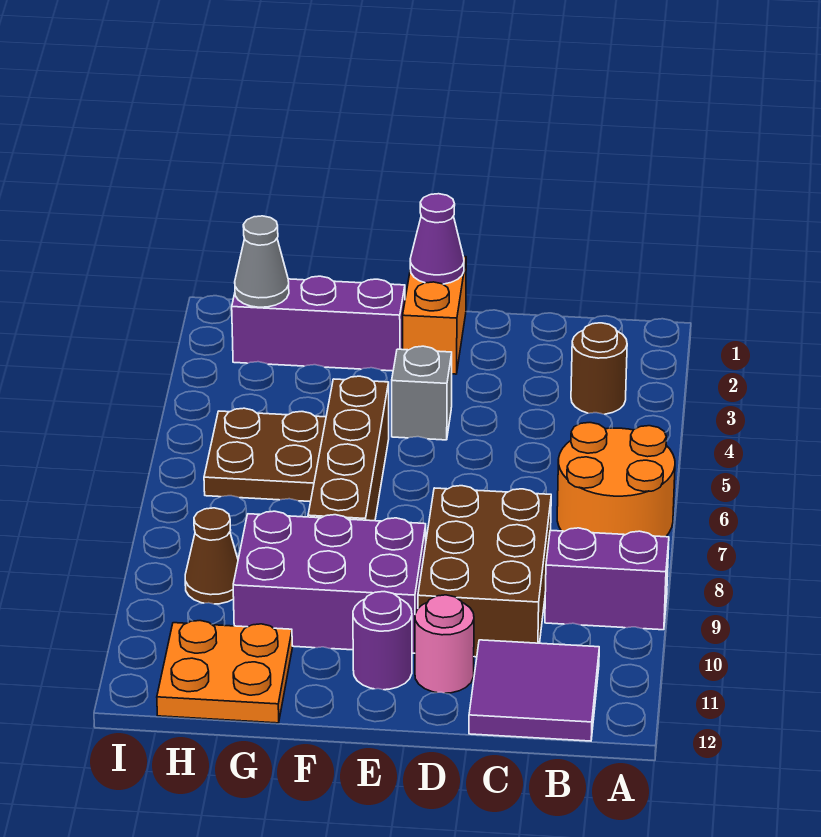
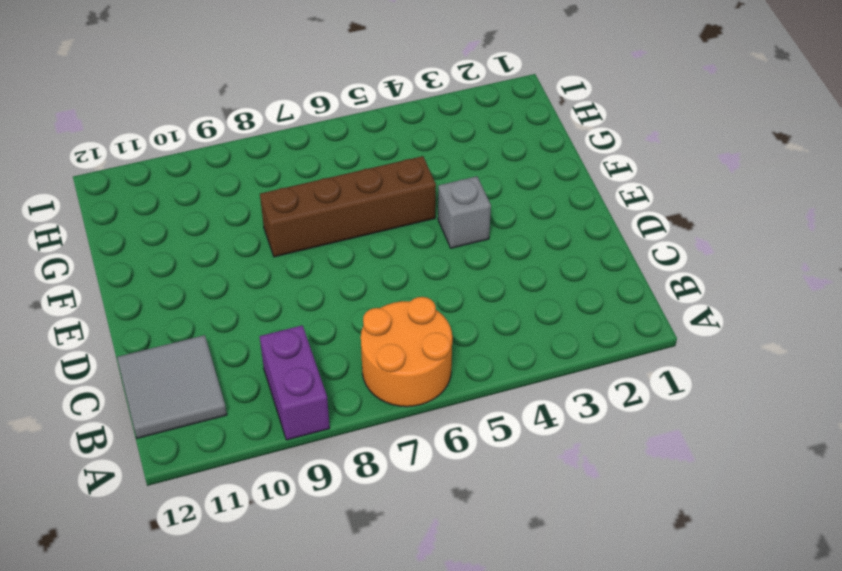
grey 2x2 tile [117,335,227,438] -> purple 2x2 tile [469,640,599,741]
none -> brown 1x1 round brick [571,323,627,414]
none -> brown 2x3 brick [418,486,551,657]
none -> pink 1x1 round brick [415,595,474,693]

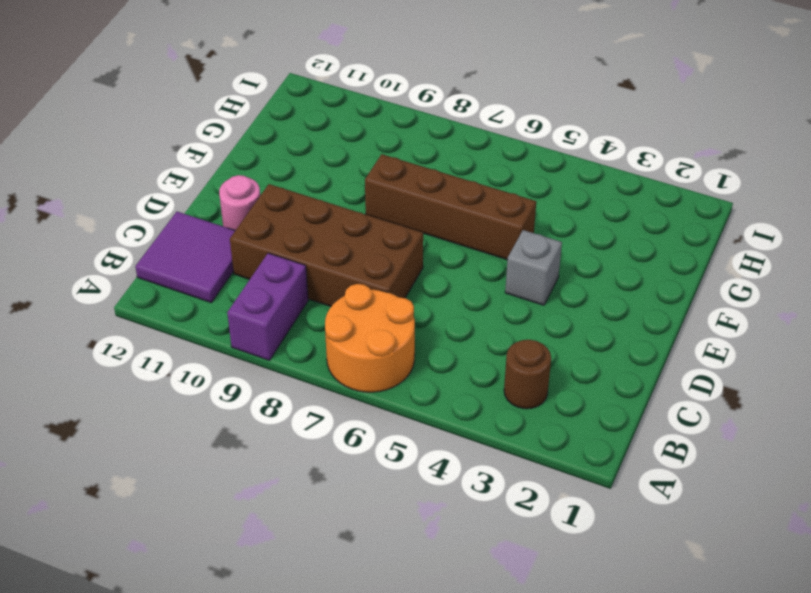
brown 2x4 brick [230,184,423,306] -> brown 2x3 brick [418,486,551,657]
none -> orange 1x2 brick [403,257,466,374]
none -> purple 2x3 brick [233,511,426,653]
none -> purple 1x1 round brick [353,592,412,690]

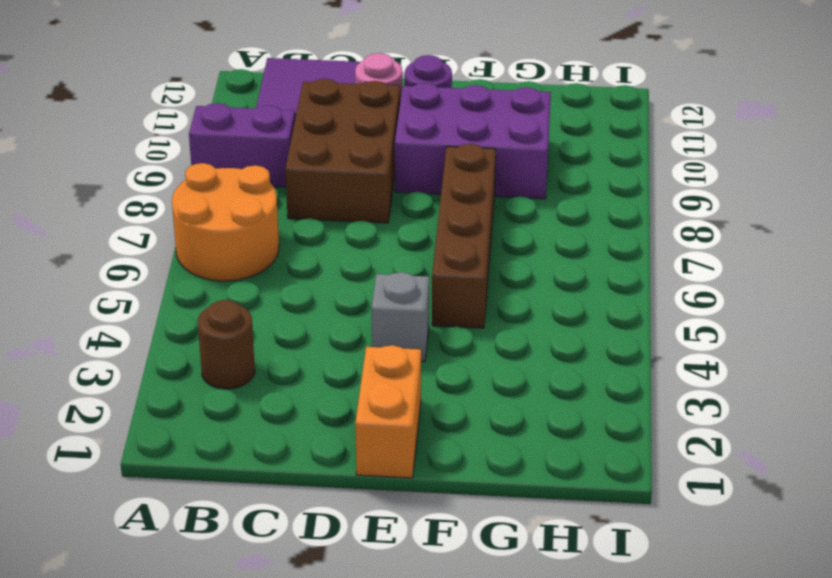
none -> purple 1x3 brick [232,276,405,371]
none -> brown 2x2 plate [204,408,326,502]
none -> orange 2x2 plate [157,621,292,723]

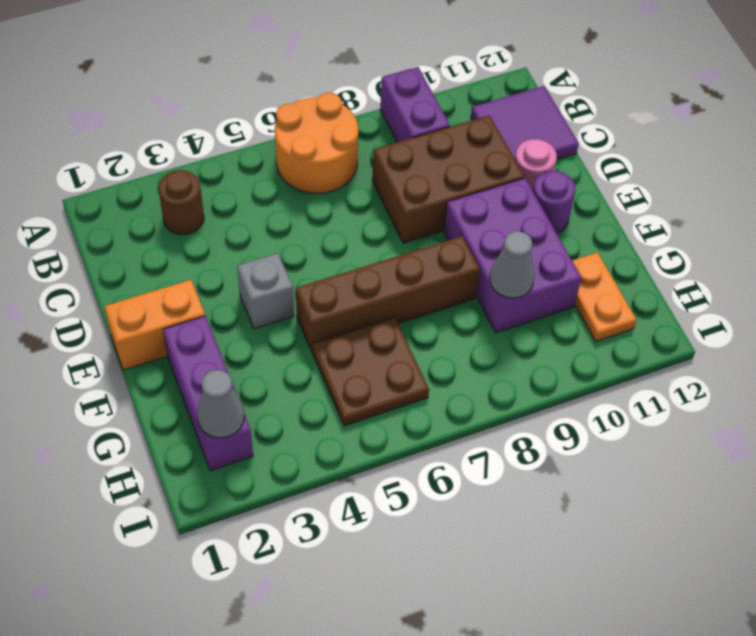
grey 1x1 cone [490,231,534,298] -> none
orange 1x2 plate [572,253,636,341] -> orange 2x2 plate [157,621,292,723]
none -> brown 1x1 cone [185,508,238,604]
none -> purple 1x1 cone [410,194,464,284]

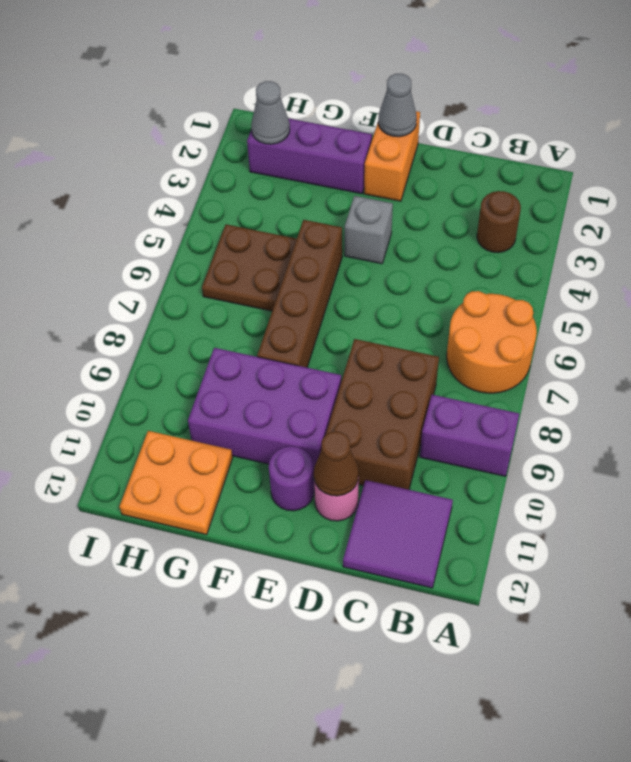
brown 1x1 cone [314,432,359,496] -> brown 1x1 cone moved to [185,508,238,604]
grey 1x1 cone [378,74,417,137] -> purple 1x1 cone [410,194,464,284]

